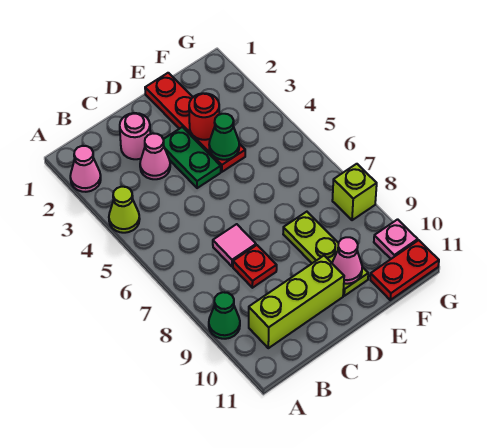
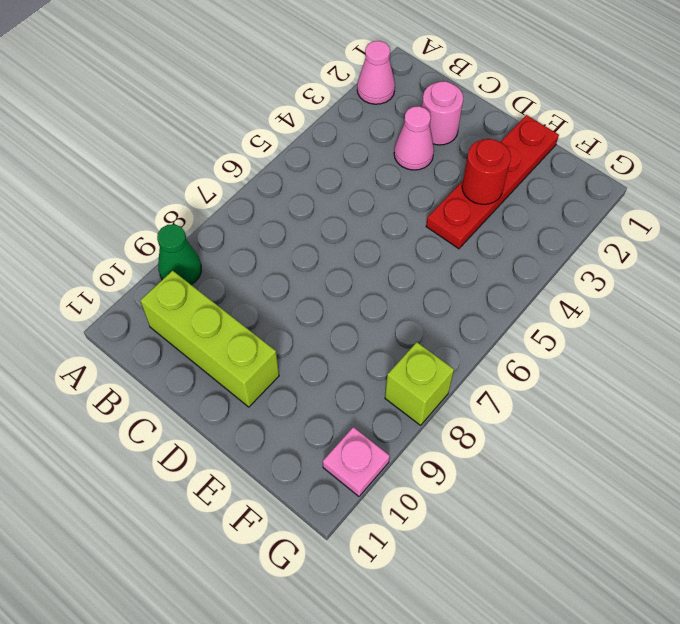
none -> lime 1x1 cone [109,187,140,233]
none -> pink 1x1 tile [213,224,256,267]
none -> red 1x1 plate [233,245,277,288]

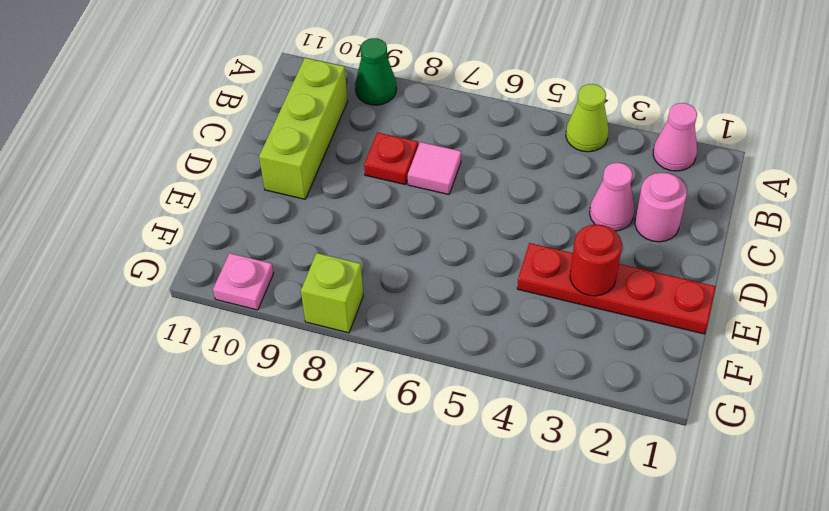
none -> green 1x2 plate [163,127,221,188]
none -> lime 1x3 plate [283,212,368,296]
none -> red 1x2 plate [370,240,439,300]

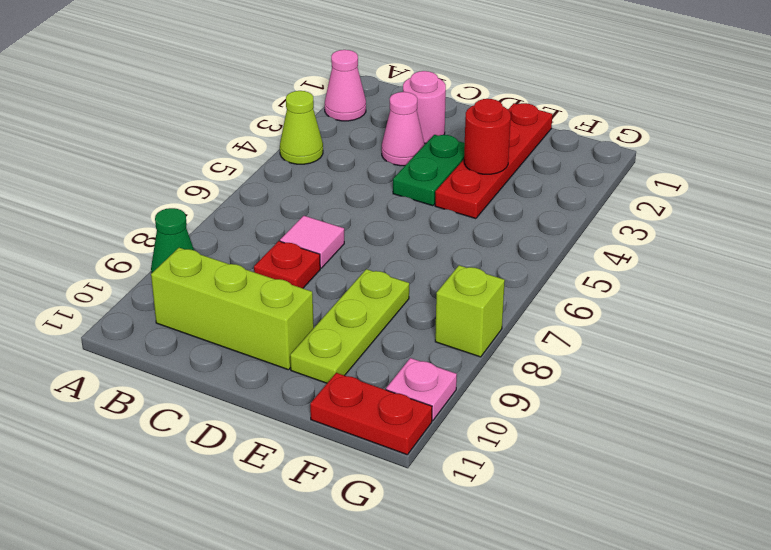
none -> green 1x1 cone [209,114,239,160]
none -> pink 1x1 cone [332,237,362,284]

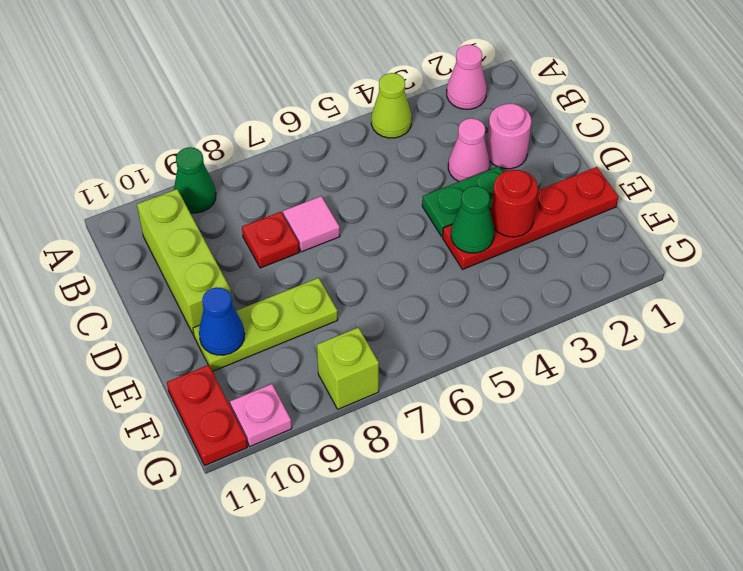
blue 1x1 cone [199,287,245,355] -> pink 1x1 cone [332,237,362,284]

